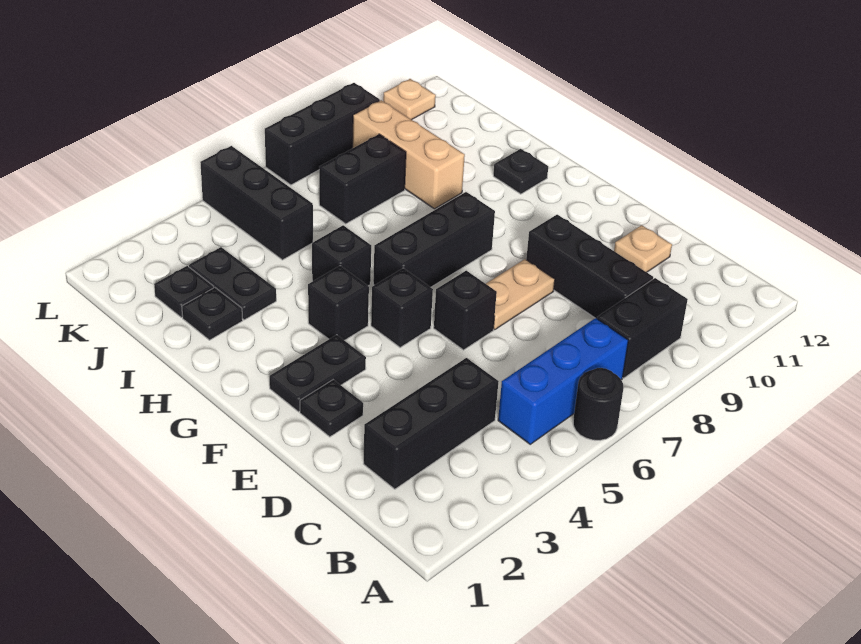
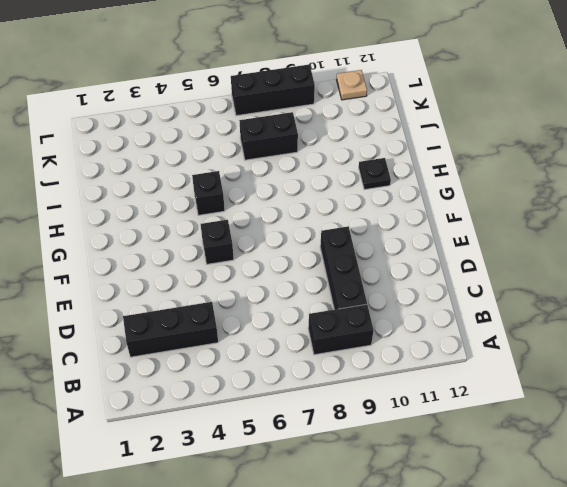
none -> black 1x1 round brick [573,368,623,440]
none -> blue 1x3 brick [498,318,628,444]
none -> tan 1x1 plate [614,225,672,272]

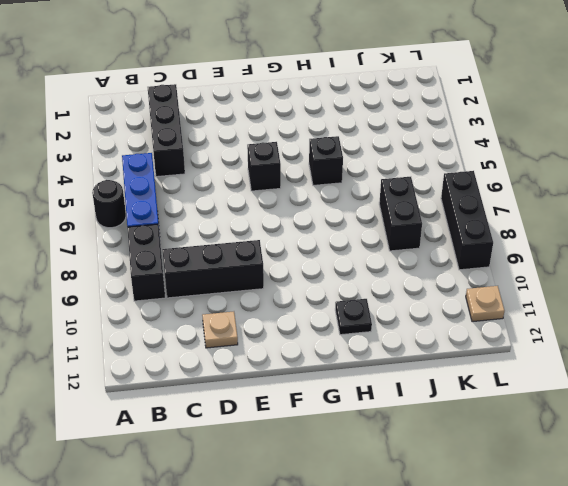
none -> black 1x1 plate [300,380,363,437]
none -> black 1x1 brick [434,271,497,350]
none -> tan 1x2 plate [486,259,555,329]

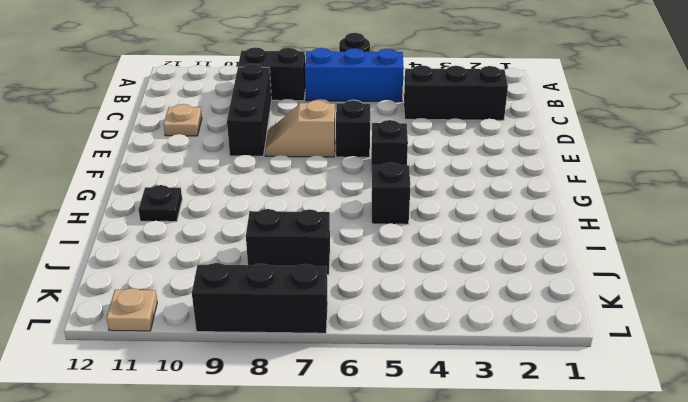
tan 1x2 slope [265,100,335,157] -> tan 1x2 plate [486,259,555,329]
none -> black 1x1 plate [300,380,363,437]
none -> black 1x2 plate [269,335,366,412]
none -> black 1x1 brick [308,266,369,340]

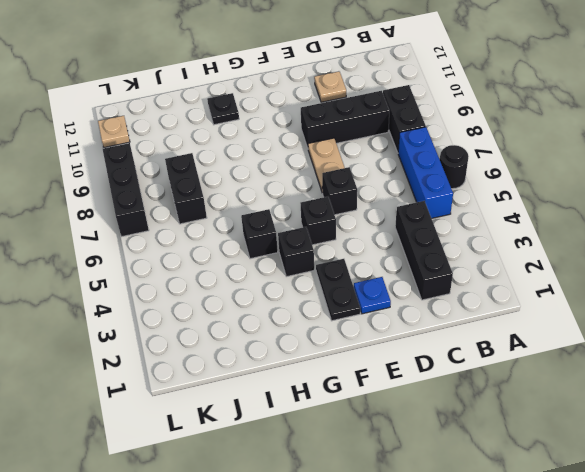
blue 1x1 plate [354,277,391,314] -> black 1x1 plate [300,380,363,437]
none -> black 1x3 brick [373,192,495,287]
none -> black 1x1 plate [182,288,243,340]
none -> black 1x2 plate [189,247,276,320]

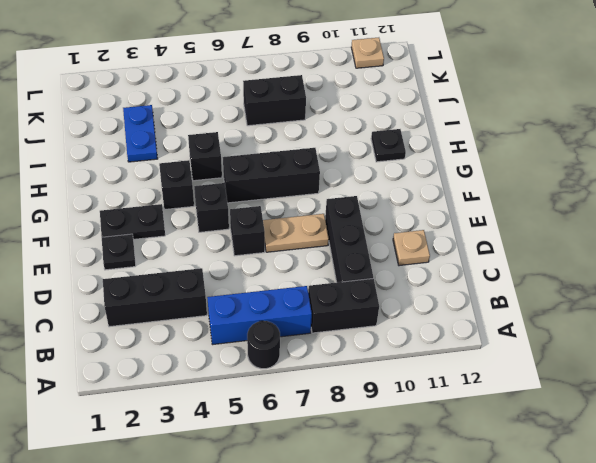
blue 1x2 plate [123,105,158,162] -> black 1x2 plate [189,247,276,320]
none -> black 1x1 plate [182,288,243,340]
none -> tan 1x3 brick [352,100,465,209]
none -> black 1x1 plate [154,266,214,317]

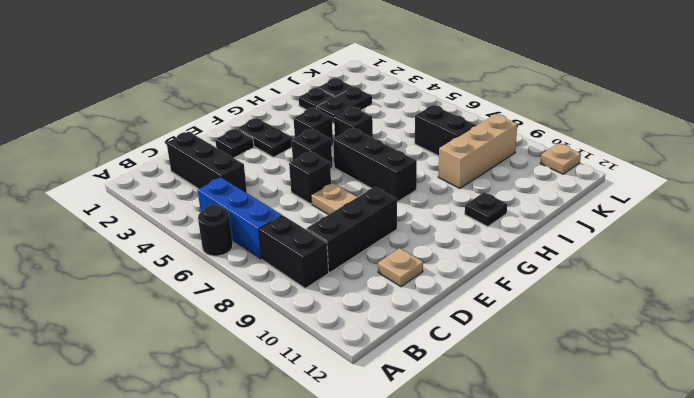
none -> black 1x3 brick [200,146,313,260]
none -> black 1x3 brick [265,83,380,185]

